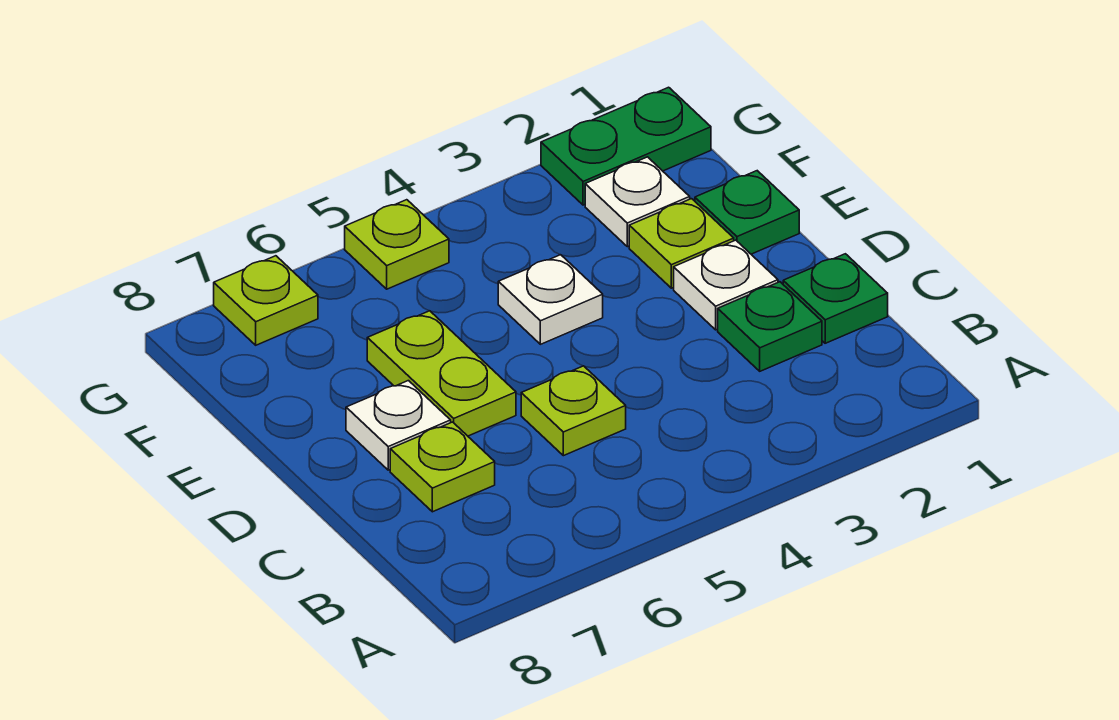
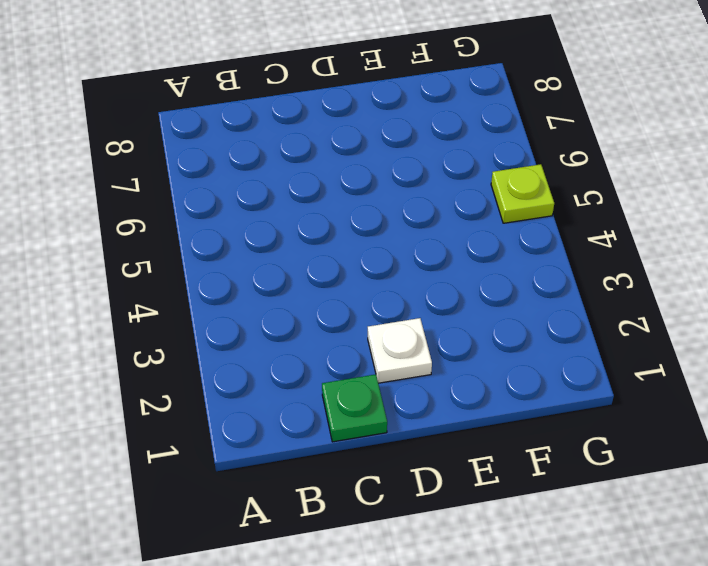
none -> green 1x1 plate [718,282,822,371]
none -> lime 1x1 plate [521,366,626,456]
none -> lime 1x1 plate [390,422,495,512]

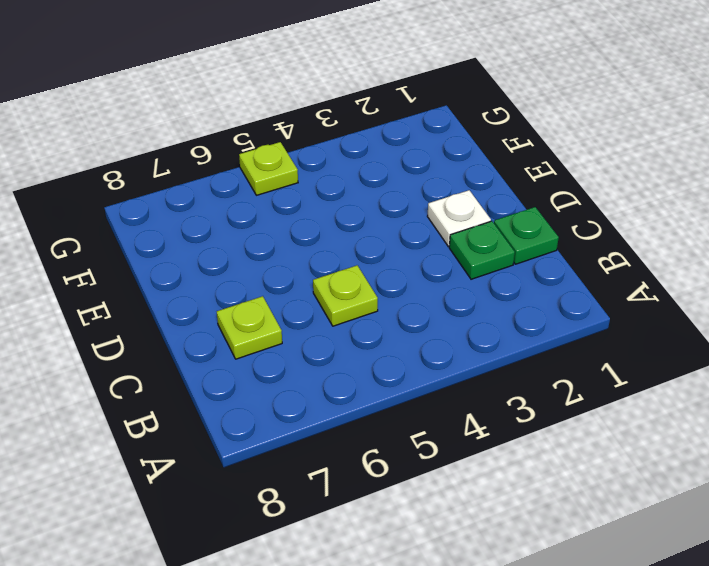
none -> lime 1x2 plate [367,311,516,436]
none -> white 1x1 plate [346,381,451,470]
none -> green 1x1 plate [695,171,799,254]

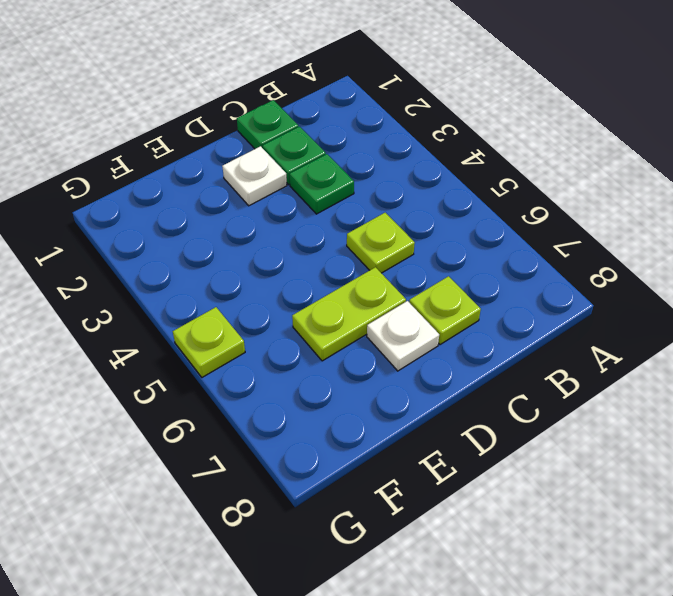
green 1x1 plate [290,154,354,214] -> green 1x1 plate moved to [695,171,799,254]
none -> lime 1x1 plate [629,199,734,288]
none -> white 1x1 plate [498,255,603,344]
none -> white 1x1 plate [585,157,690,247]

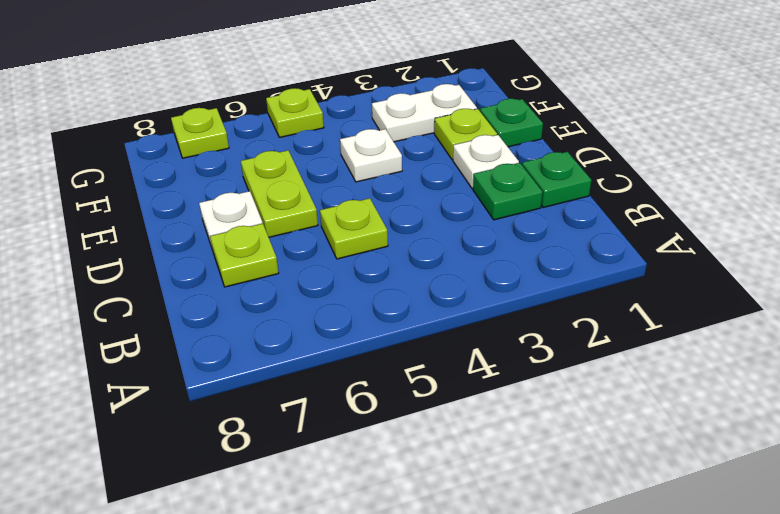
white 1x2 plate [372,84,477,142] -> white 1x1 plate [585,157,690,247]
none -> green 1x2 plate [541,87,711,205]

